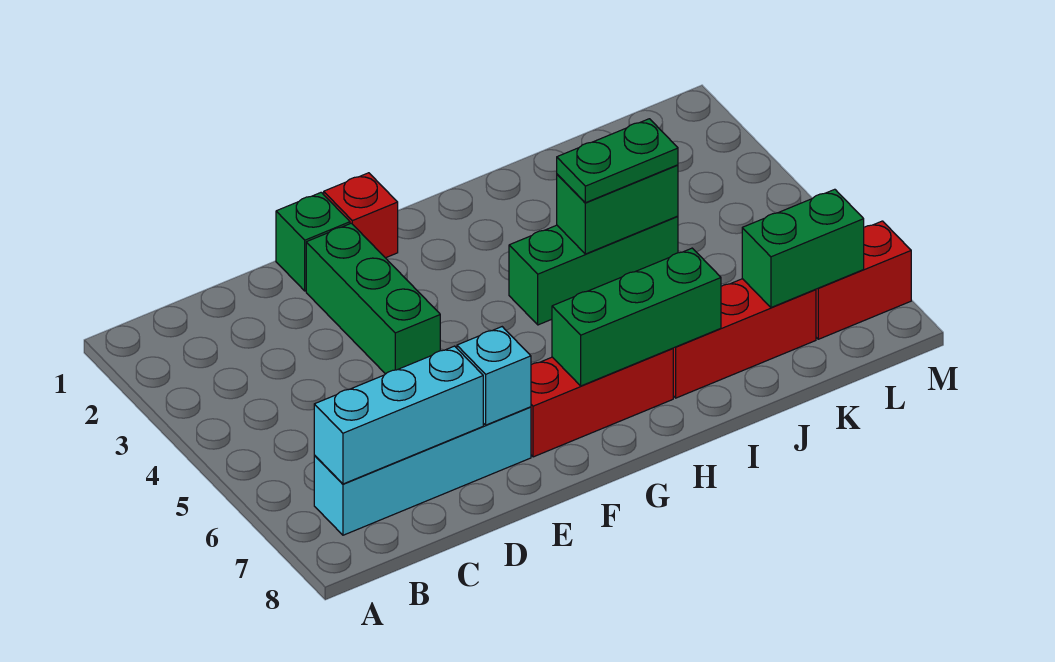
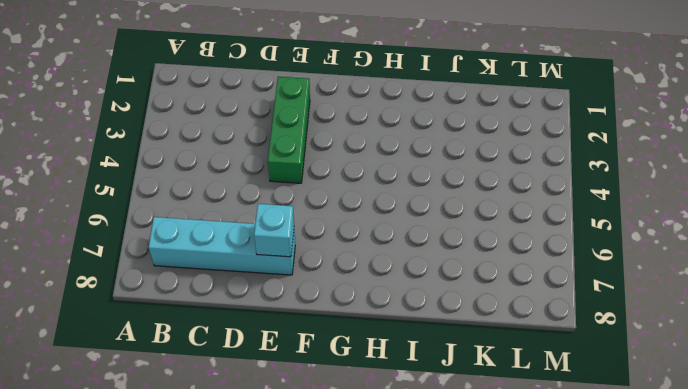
none -> green 1x1 brick [276,192,350,291]
none -> red 1x1 brick [324,173,398,258]
none -> red 1x3 brick [531,348,673,457]

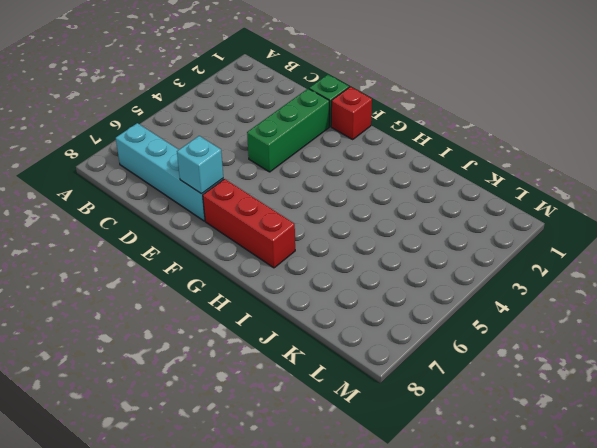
none -> green 1x3 brick [509,216,678,325]
none -> red 1x3 brick [673,279,816,398]
none -> red 1x2 brick [816,221,911,339]

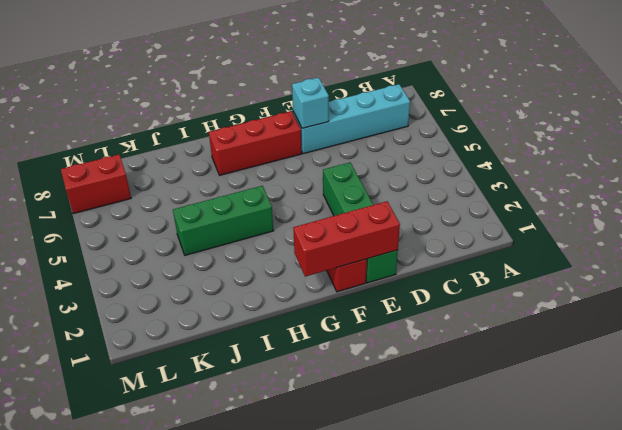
red 1x3 brick [293,201,400,277] -> red 1x3 brick moved to [673,279,816,398]
none -> cyan 1x3 brick [314,346,483,484]
none -> green 1x3 brick [552,248,721,386]
none -> green 1x2 brick [557,165,678,254]

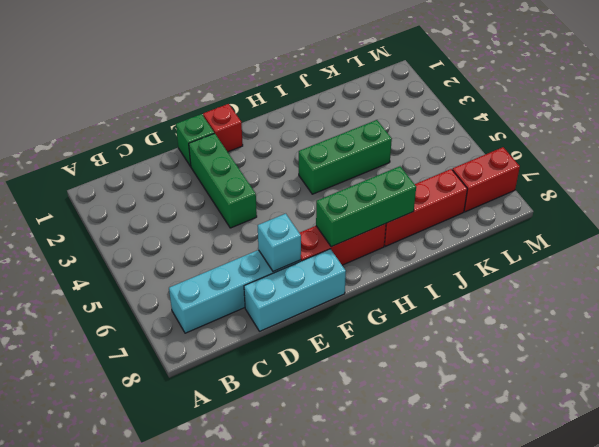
cyan 1x3 brick [244,249,346,331] -> cyan 1x3 brick moved to [314,346,483,484]
none -> green 1x2 brick [557,165,678,254]
none -> green 1x2 brick [742,189,864,307]
none -> green 1x2 plate [557,119,678,203]

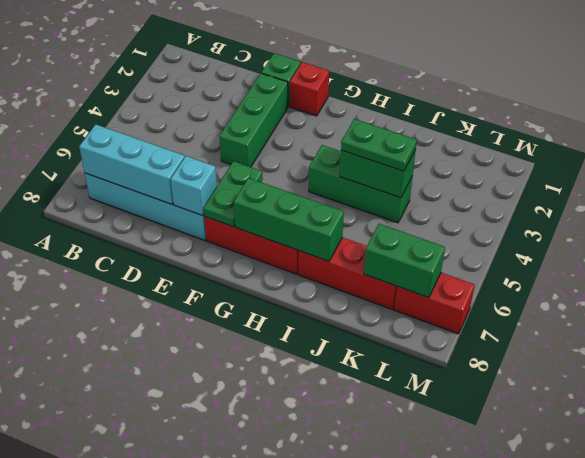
green 1x2 plate [203,161,263,227] -> none

